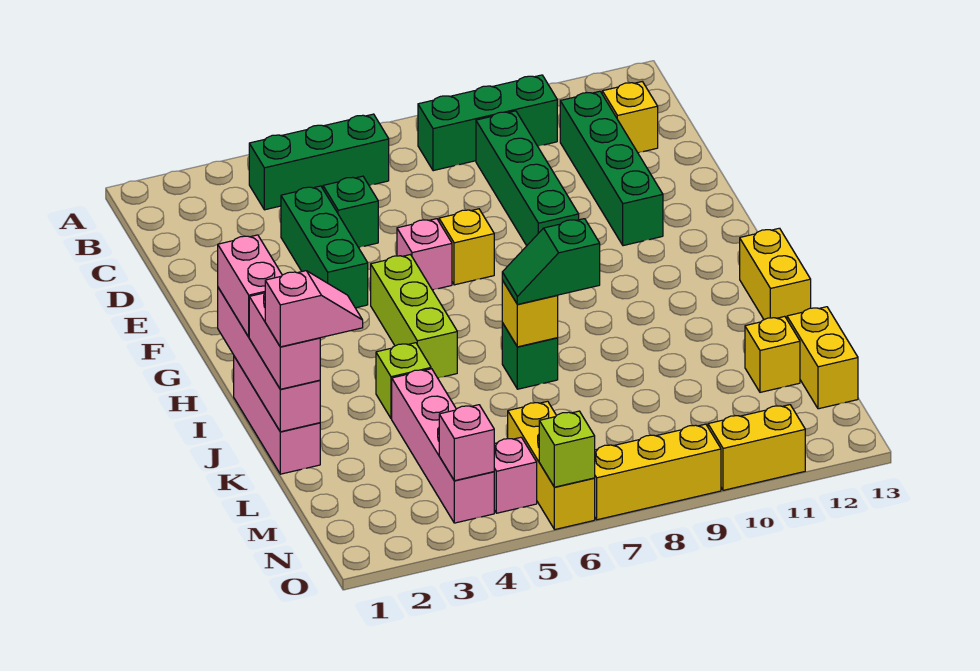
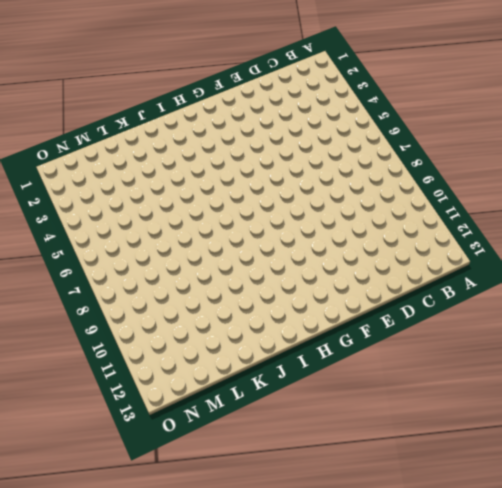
none -> green 1x3 brick [249,114,389,210]
none -> green 1x3 brick [418,75,557,171]
none -> green 1x4 brick [476,111,579,246]

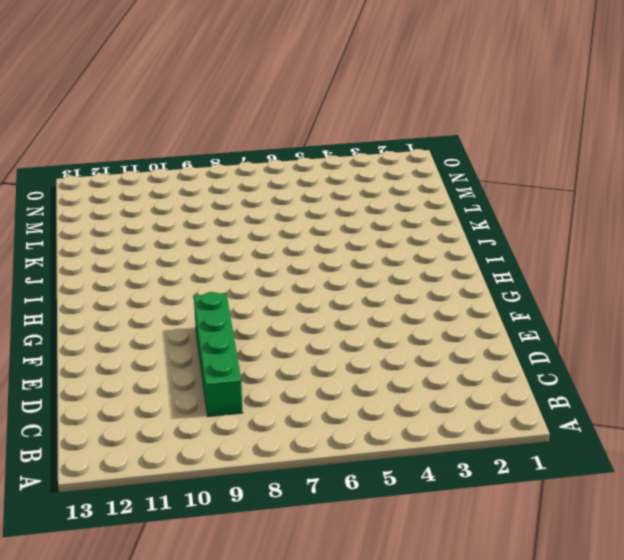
none -> green 1x3 brick [249,114,389,210]
none -> green 1x3 brick [418,75,557,171]
none -> green 1x4 brick [560,91,663,246]

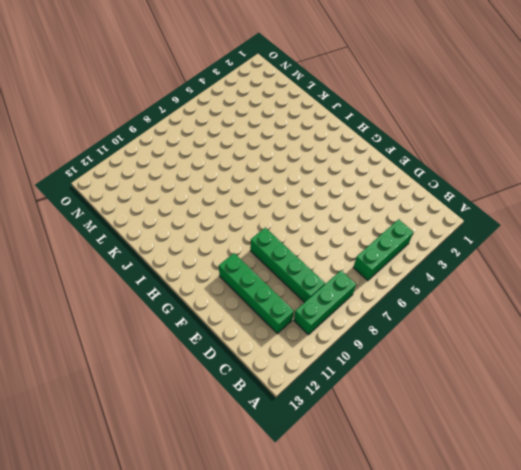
none -> yellow 1x1 brick [602,82,658,153]
none -> green 1x3 brick [281,186,368,308]
none -> green 1x1 brick [323,176,378,248]

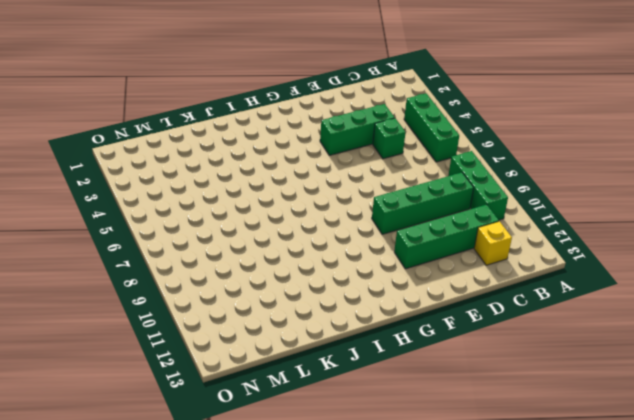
none -> pink 1x1 brick [397,219,452,290]
none -> yellow 1x1 brick [439,209,494,285]
none -> lime 1x3 brick [371,255,457,378]

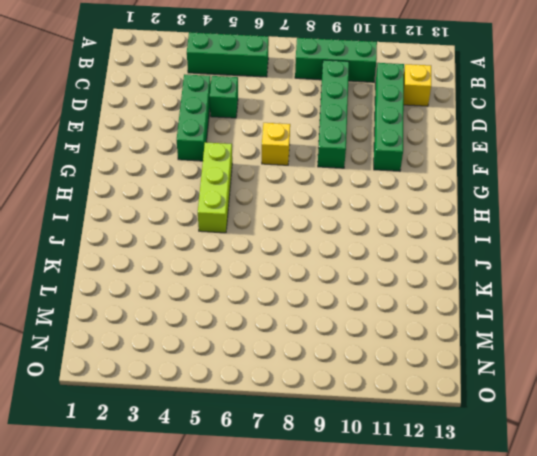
none -> pink 1x1 brick [397,219,452,290]
none -> pink 1x3 brick [234,357,320,474]
none -> yellow 1x2 brick [740,228,811,320]

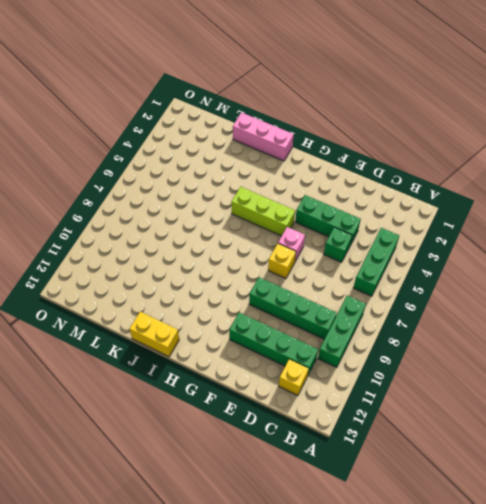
none -> lime 1x1 brick [376,343,431,419]
none -> green 1x1 brick [502,323,558,389]
none -> pink 1x4 brick [392,369,494,523]

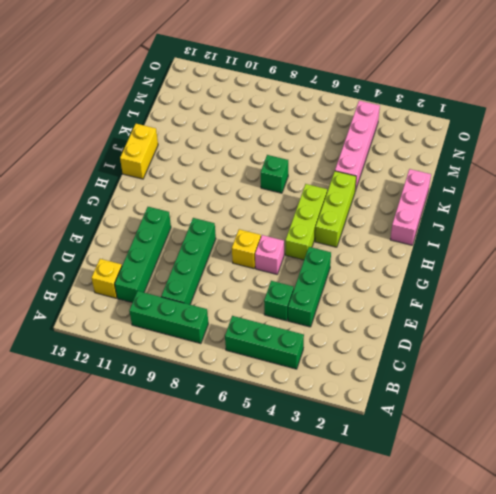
lime 1x3 brick [315,171,356,247] -> lime 1x1 brick [376,343,431,419]
none -> yellow 1x1 brick [745,316,800,392]
none -> yellow 1x2 brick [787,307,858,409]
none -> yellow 1x3 brick [508,401,595,530]

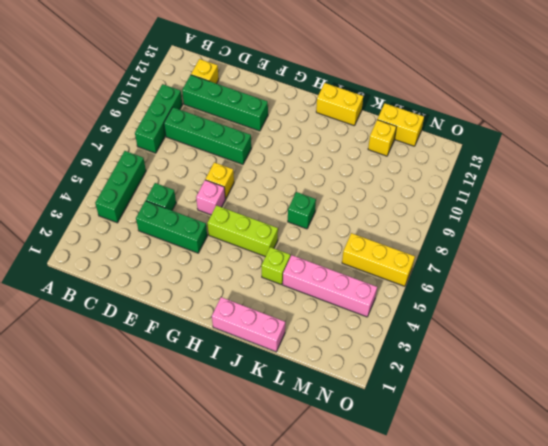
none -> pink 1x1 brick [494,437,537,513]
none -> yellow 1x3 brick [595,424,721,520]
none -> yellow 1x2 brick [708,405,805,490]

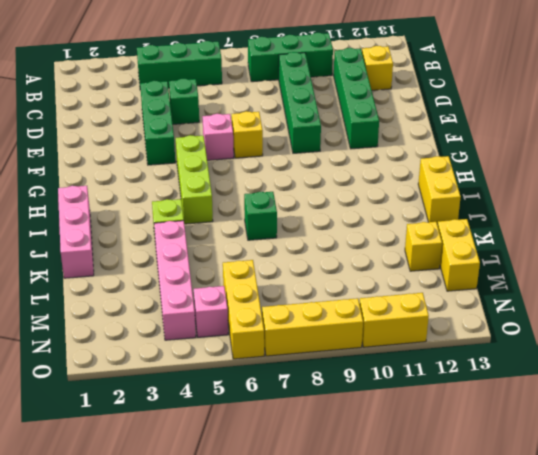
none -> pink 1x4 brick [218,288,320,432]
none -> yellow 1x1 brick [502,280,558,347]
none -> pink 1x1 brick [439,405,494,481]

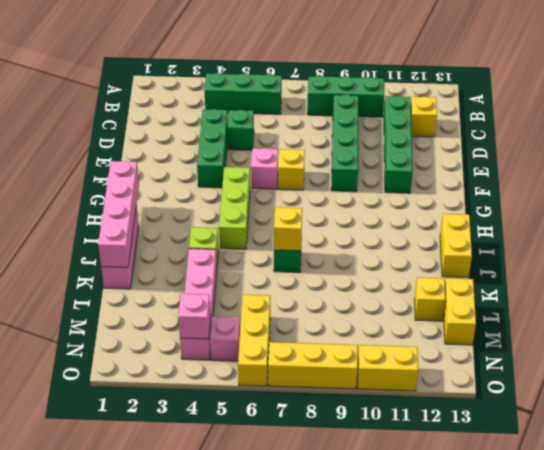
none -> lime 1x1 brick [539,411,595,487]
none -> pink 1x2 brick [218,235,282,337]
none -> pink 1x2 brick [249,293,320,389]

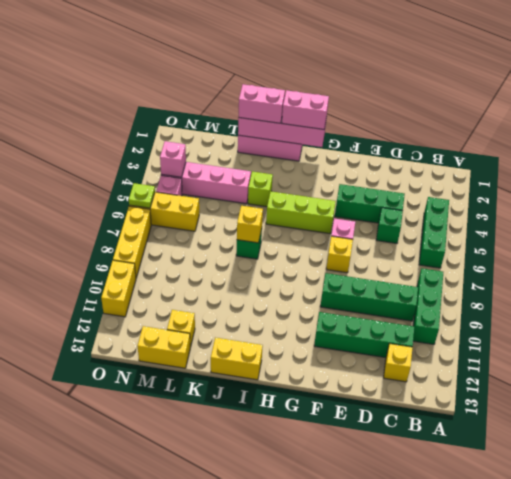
lime 1x1 plate [129,183,155,208] -> lime 1x1 brick [539,411,595,487]
none -> green 1x2 slope [502,219,600,304]
none -> pink 1x2 slope [265,271,363,347]

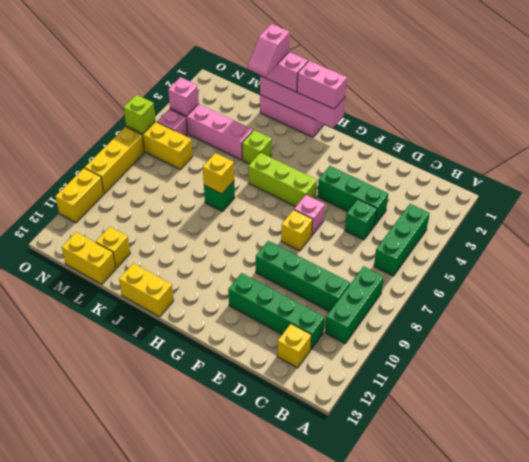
none -> green 1x2 slope [502,219,600,304]

